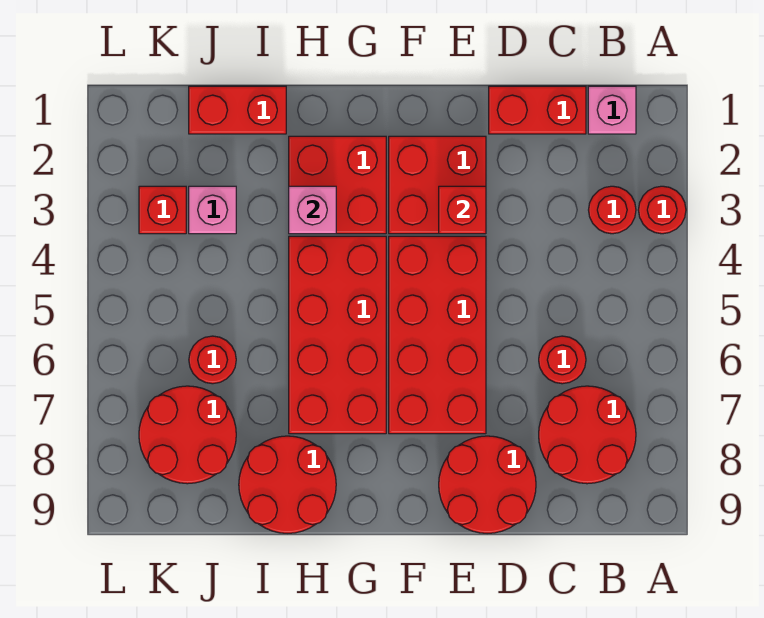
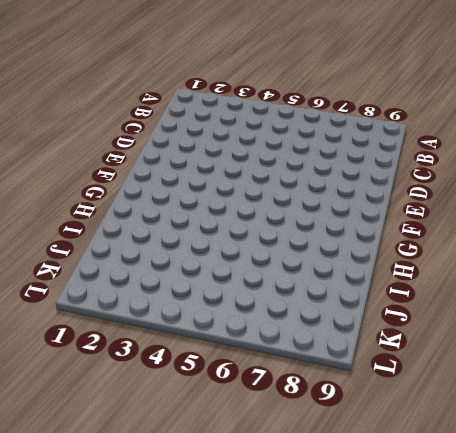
none -> red 1x1 round brick [638,186,686,234]
none -> pink 1x1 brick [588,86,636,134]
none -> red 1x1 round brick [589,186,636,234]

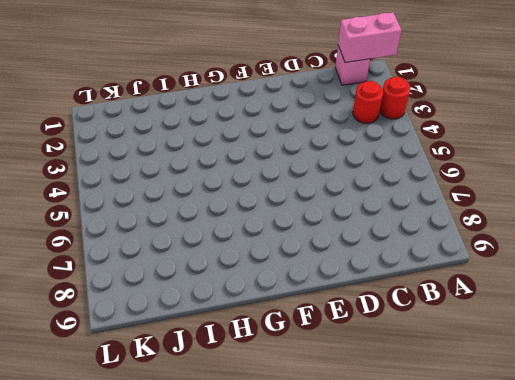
pink 1x2 brick [338,12,402,63] -> none
none -> red 2x2 round brick [539,386,636,484]
none -> red 1x2 brick [489,86,586,134]
none -> red 1x1 round brick [539,336,586,384]

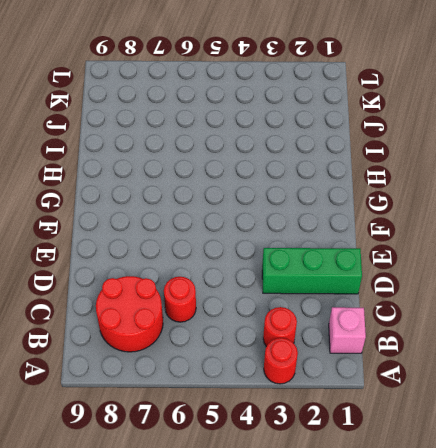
green 1x3 brick [262,248,362,294] -> red 1x2 brick [489,86,586,134]
none -> red 2x2 round brick [439,436,536,534]
none -> red 2x2 brick [389,136,486,234]
none -> red 2x4 brick [389,236,486,434]

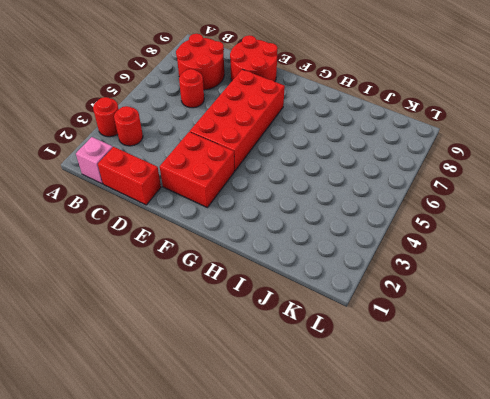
none -> red 2x2 brick [289,136,386,234]
none -> red 2x4 brick [289,236,386,434]
none -> red 2x2 round brick [239,436,336,533]

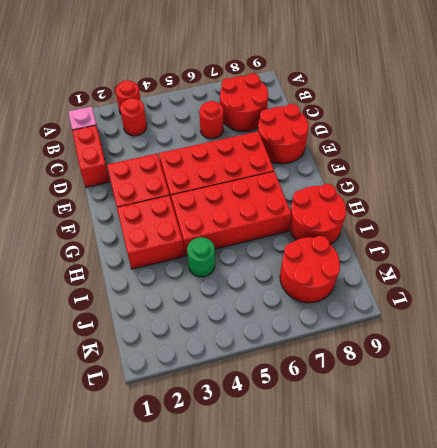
green 1x1 round brick [187,237,215,277] -> none
none -> red 1x2 brick [189,86,286,134]
none -> pink 1x1 brick [189,186,236,234]
none -> red 1x1 round brick [189,336,236,384]

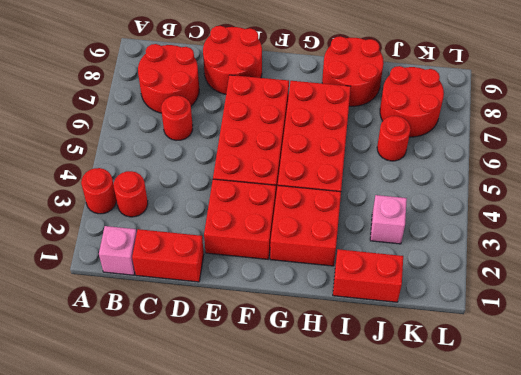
none -> red 1x1 brick [139,186,186,234]
none -> red 1x1 brick [439,186,486,234]
none -> pink 1x1 brick [289,186,336,234]

